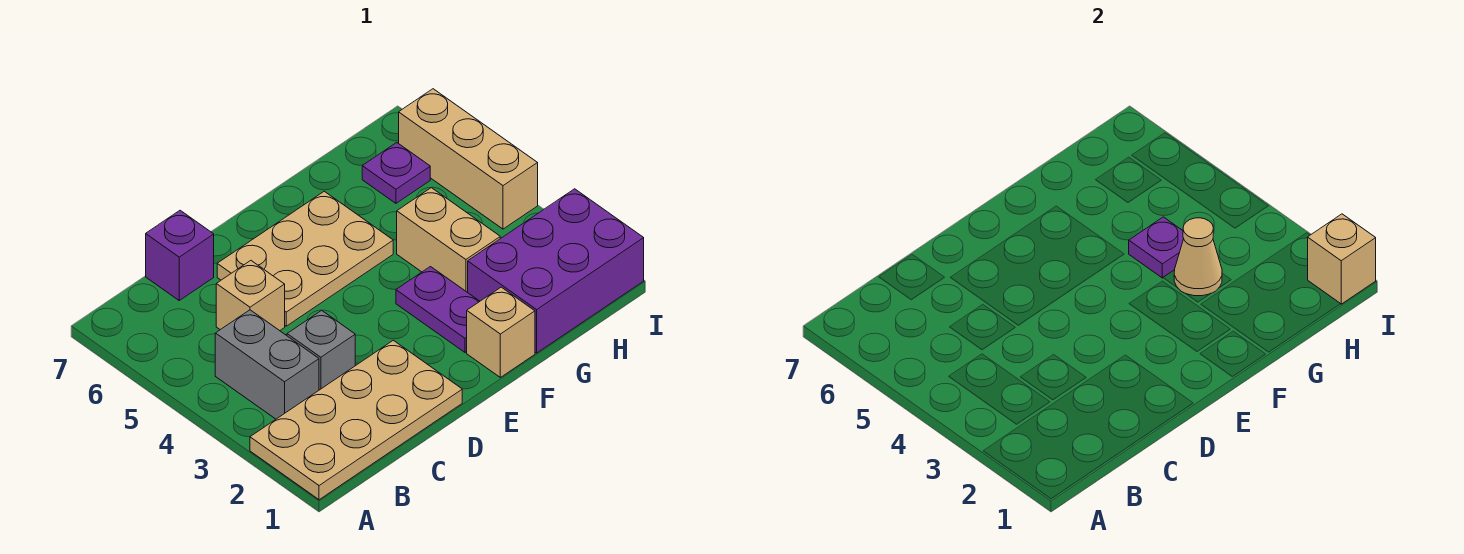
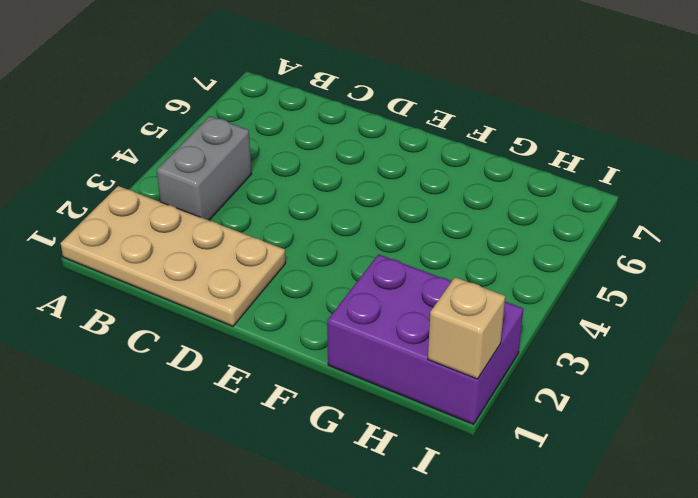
none -> grey 1x1 brick [287,310,355,390]
none -> tan 1x1 brick [216,261,285,331]
none -> purple 1x1 brick [146,210,214,300]

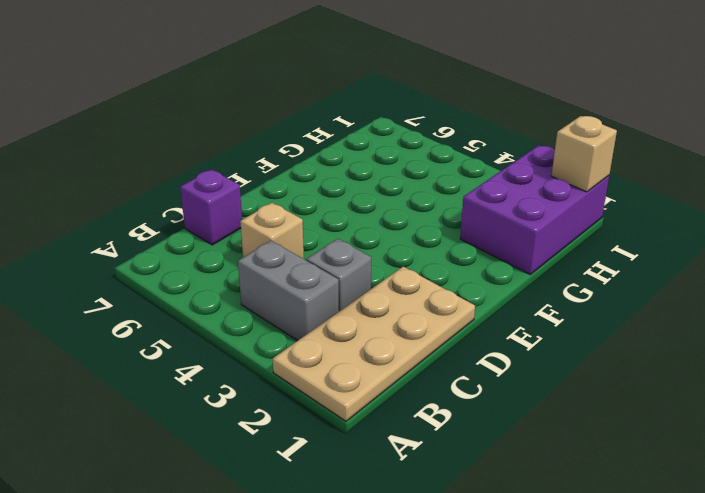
none -> tan 2x3 plate [217,191,393,326]
none -> tan 1x1 brick [467,287,535,377]
none -> purple 1x2 plate [396,267,480,352]

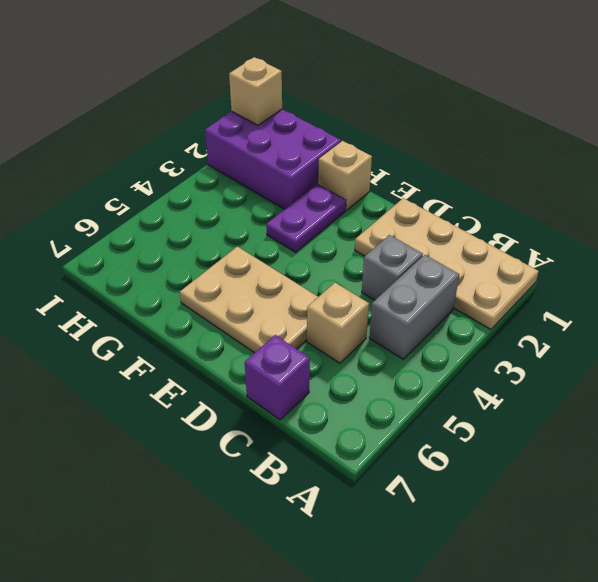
none -> tan 1x2 brick [397,188,500,292]
none -> purple 1x1 plate [362,143,430,203]
none -> tan 1x3 brick [399,89,538,229]

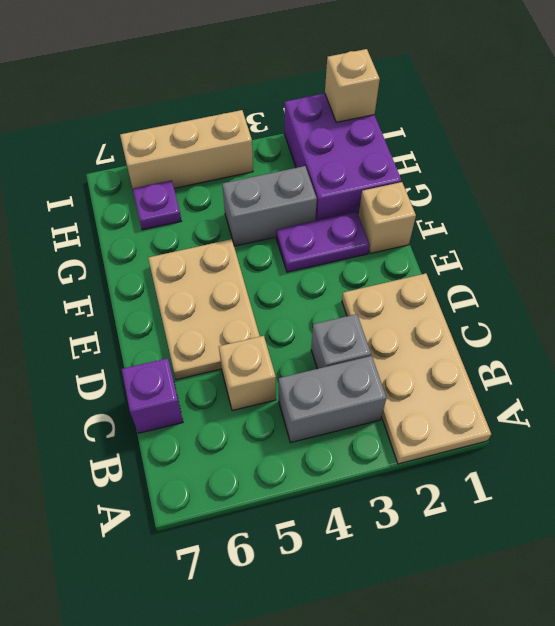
grey 1x2 brick [222,166,317,246] -> tan 1x2 brick [397,188,500,292]
none -> tan 1x1 cone [1174,218,1222,296]
none -> purple 1x1 plate [1129,217,1184,278]

